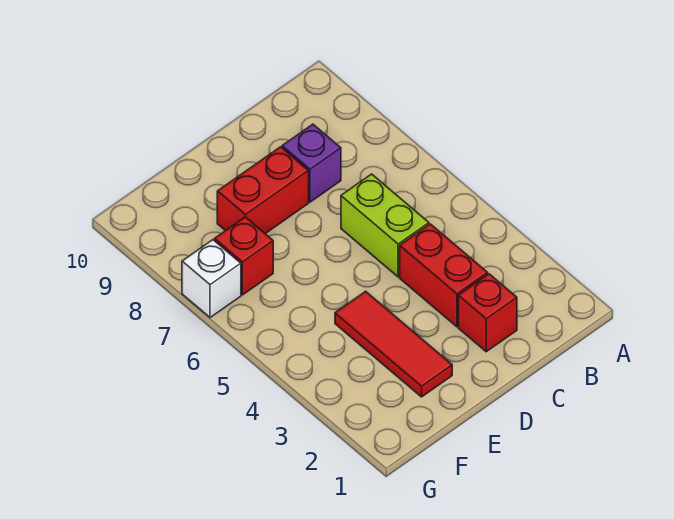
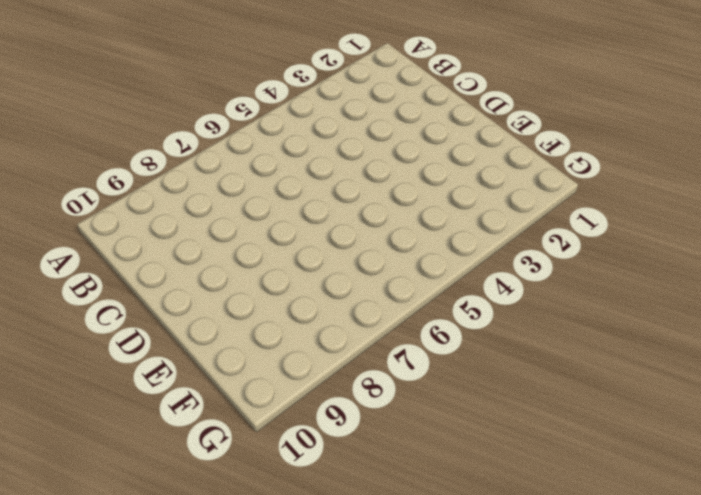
none -> red 1x1 brick [458,274,517,352]
none -> red 1x2 brick [400,224,488,327]

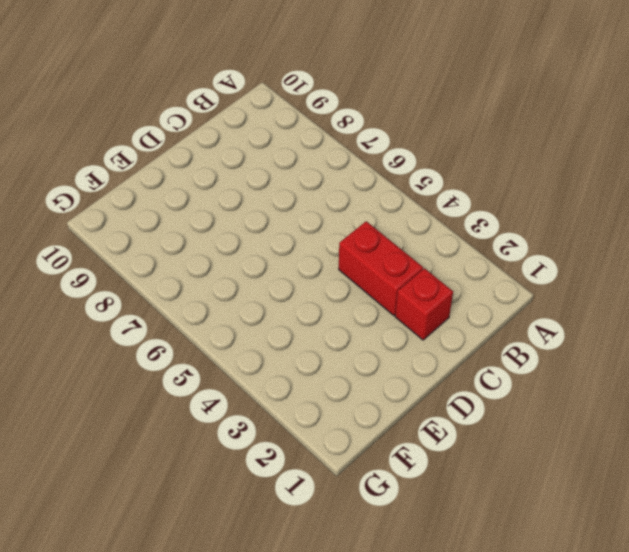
none -> lime 1x2 brick [341,174,429,277]
none -> purple 1x1 brick [282,124,341,202]

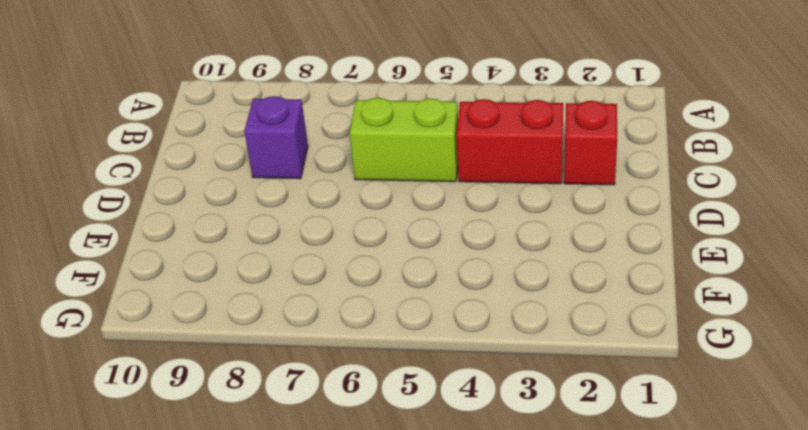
none -> red 1x2 brick [217,147,309,234]
none -> red 1x3 tile [335,291,452,397]

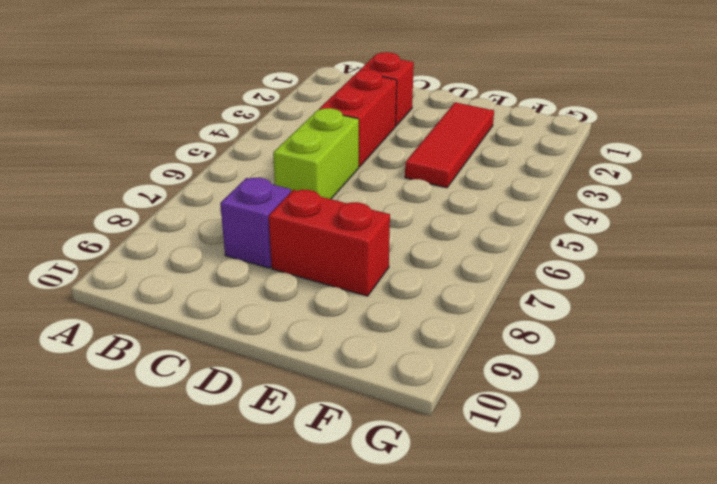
none -> red 1x1 brick [214,217,273,295]
none -> white 1x1 brick [182,240,241,318]

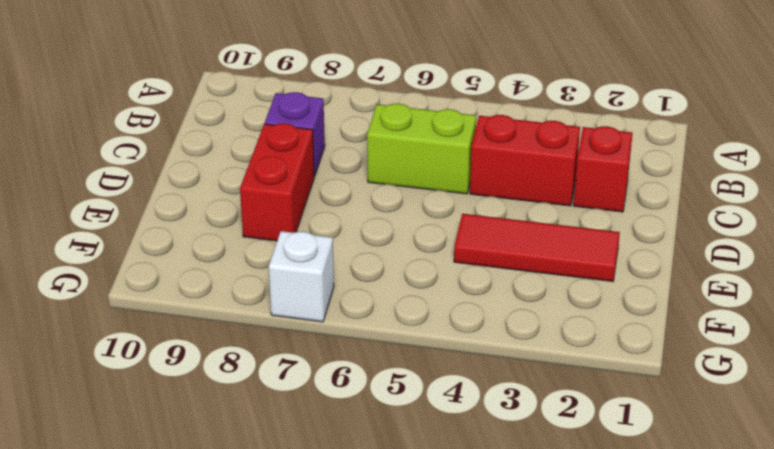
none -> red 1x1 brick [214,217,273,295]

